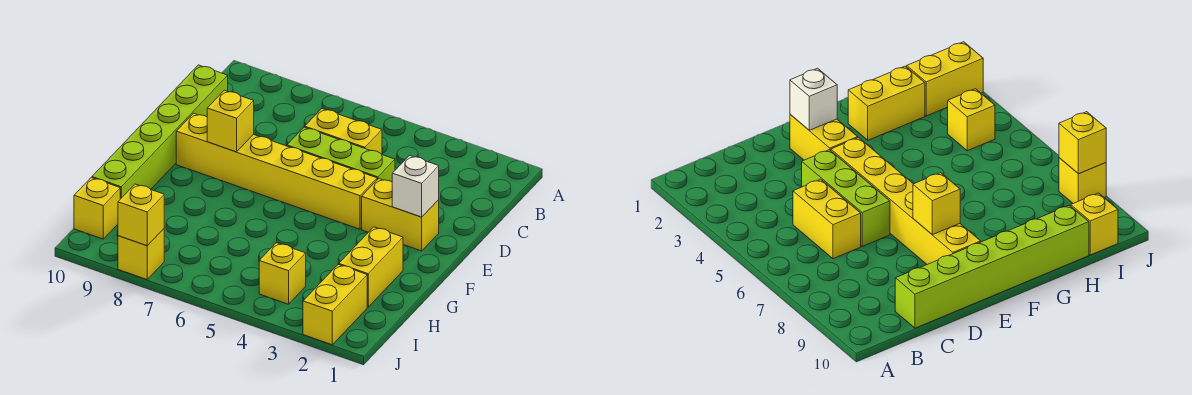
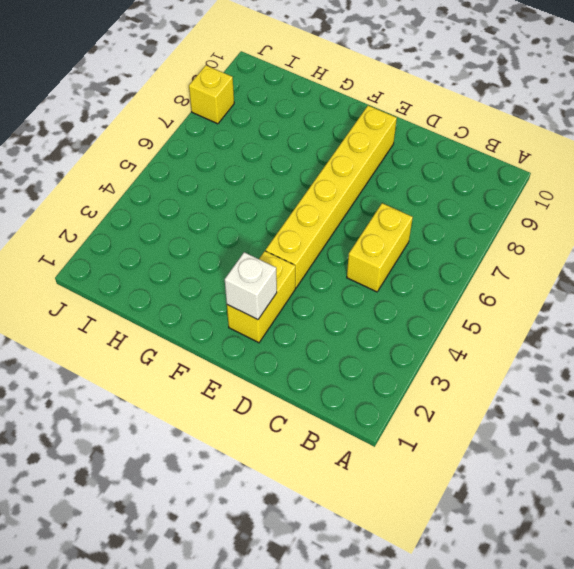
none -> lime 1x6 brick [92,65,228,199]
none -> lime 1x3 brick [287,127,395,182]
none -> yellow 1x2 brick [339,227,403,307]

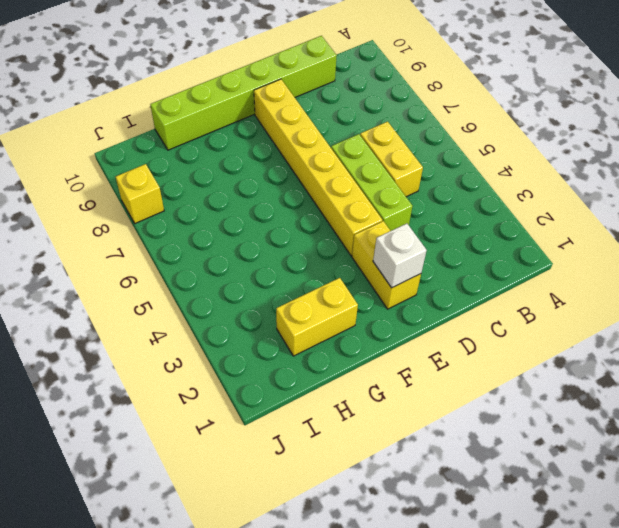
none -> yellow 1x2 brick [303,264,367,345]
none -> yellow 1x1 brick [259,243,306,304]
none -> yellow 1x1 brick [74,178,120,239]

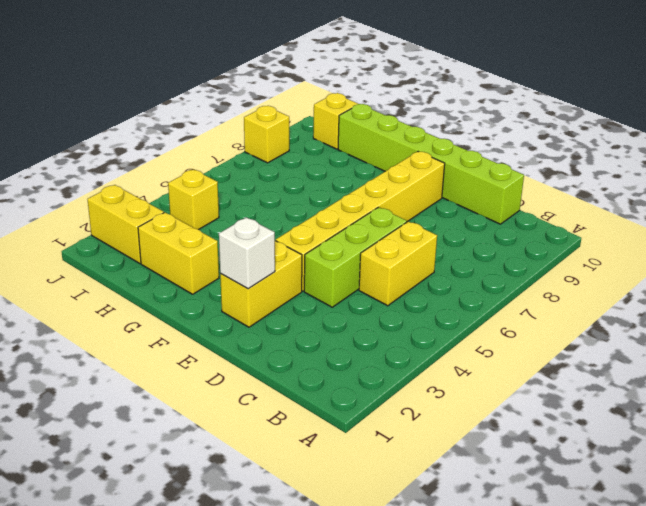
none -> yellow 1x1 brick [207,90,254,152]
none -> yellow 1x1 brick [118,184,164,246]

